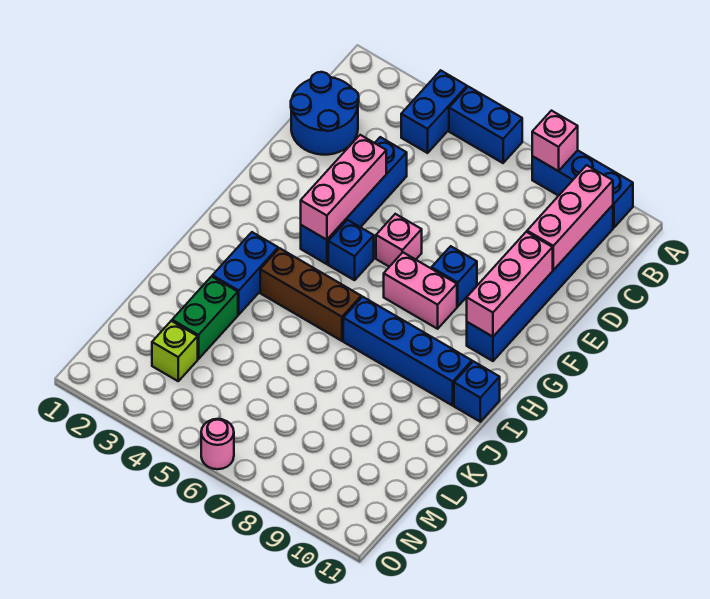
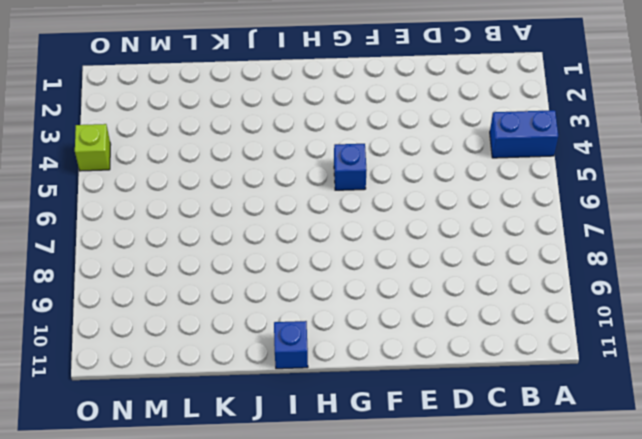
lime 1x1 brick [75,124,111,171] -> lime 1x1 brick moved to [152,321,198,381]
none -> blue 1x2 brick [449,87,522,163]
none -> blue 1x3 brick [532,150,633,228]
none -> blue 1x6 brick [467,205,613,361]

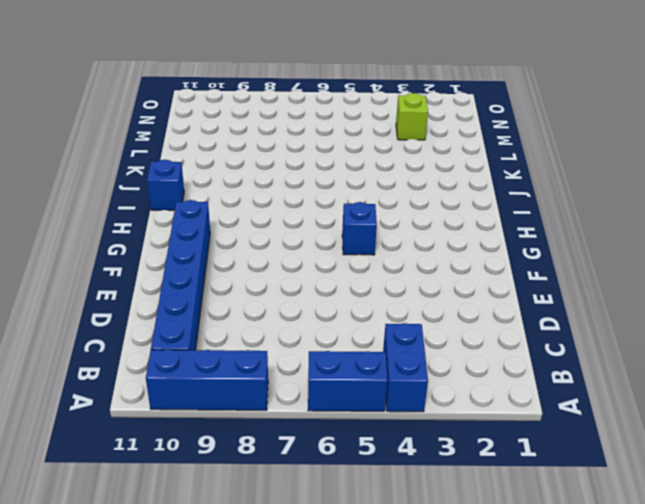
none -> blue 2x2 round brick [291,72,359,155]
none -> blue 1x4 brick [301,137,407,264]
none -> pink 1x1 brick [376,214,422,267]

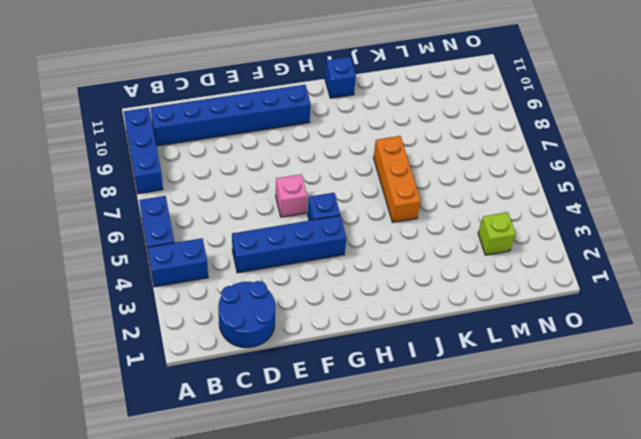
orange 1x3 brick [374,136,421,222] -> none
none -> blue 1x1 brick [431,246,477,307]
none -> pink 1x2 brick [384,252,457,329]
none -> blue 1x2 brick [212,232,278,315]

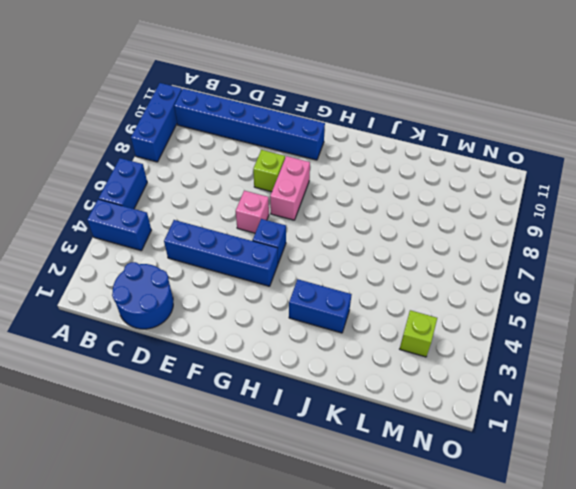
lime 1x1 brick [253,150,285,192] -> blue 1x1 brick [431,246,477,307]
none -> brown 1x3 brick [260,248,361,341]
none -> blue 1x4 brick [343,297,472,406]
none -> blue 1x1 brick [454,361,500,422]

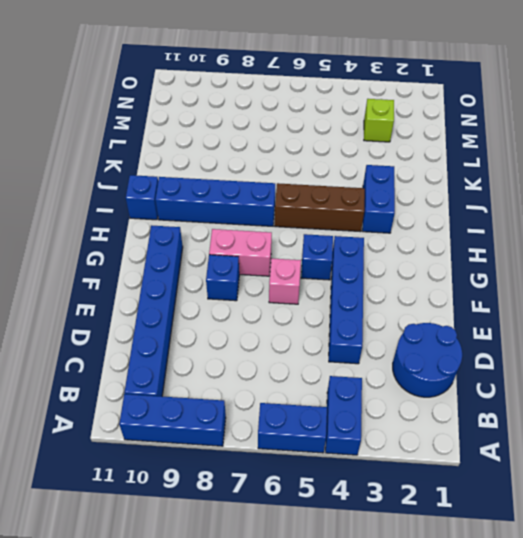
none -> green 1x2 brick [172,277,238,359]
none -> pink 1x1 round brick [201,419,234,469]
none -> pink 1x1 brick [532,111,578,171]

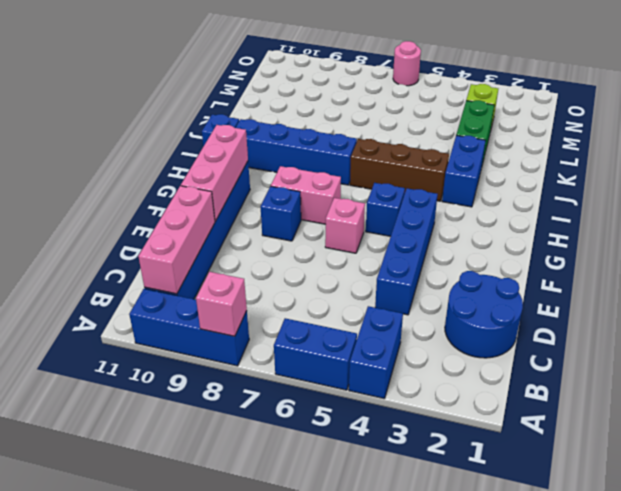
none -> pink 1x3 brick [301,135,386,240]

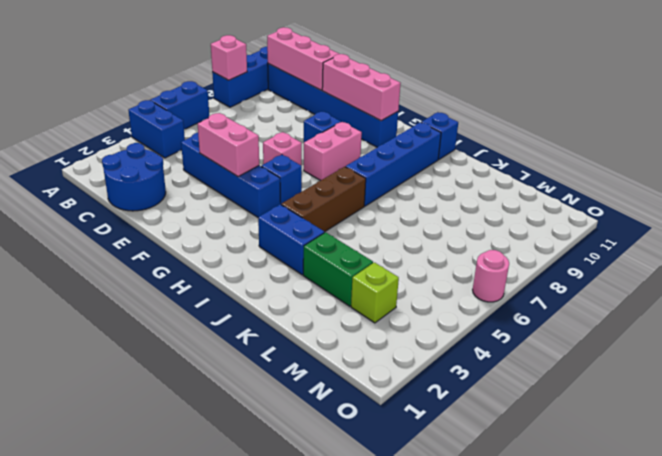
pink 1x2 brick [197,113,259,177] -> pink 1x3 brick [301,135,386,240]

